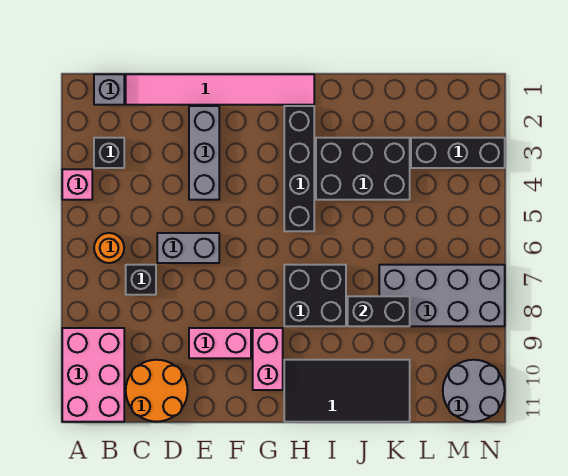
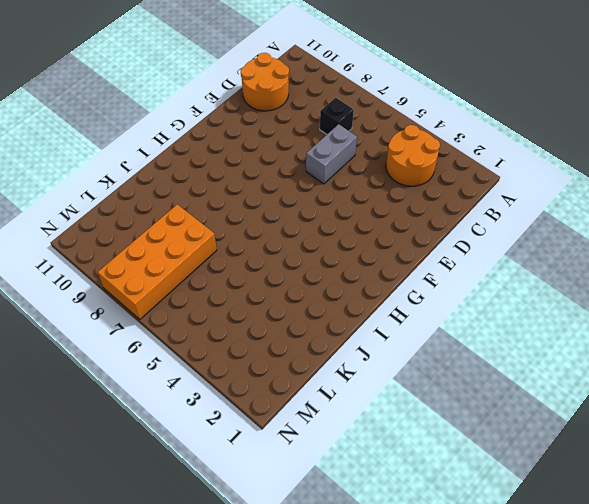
orange 2x2 round brick [386,125,440,186] -> black 1x1 brick [94,138,124,168]
orange 2x4 brick [98,204,217,319] -> grey 2x4 brick [379,265,505,326]
none -> pink 1x1 brick [62,169,92,200]
none -> pink 2x3 brick [62,328,124,422]
none -> grey 1x1 brick [94,74,124,105]

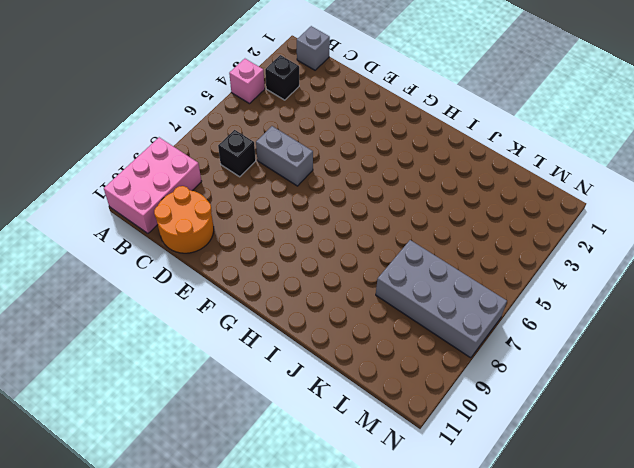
none -> orange 1x1 round brick [94,233,124,263]
none -> pink 1x6 tile [126,74,314,105]
none -> grey 1x3 brick [189,106,219,200]

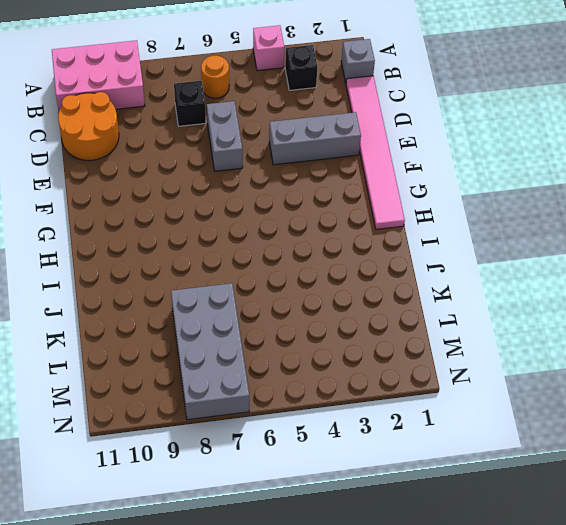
none -> pink 1x2 brick [189,328,251,358]
none -> pink 1x2 brick [253,328,283,390]
none -> black 1x4 brick [284,106,314,231]

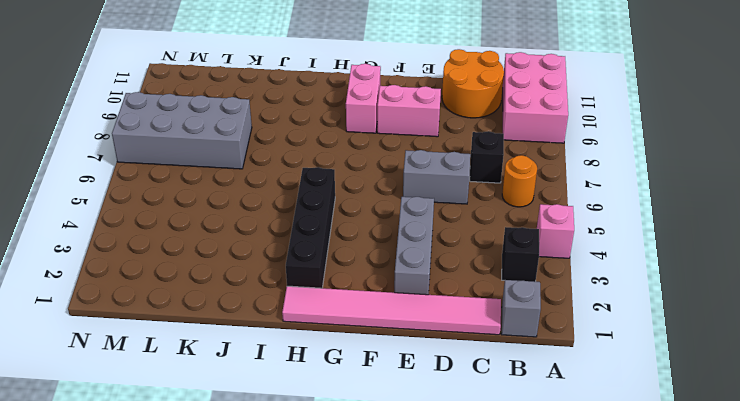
none -> black 2x2 brick [284,265,346,326]
none -> black 2x4 tile [284,360,410,422]
none -> black 2x3 brick [316,138,410,200]

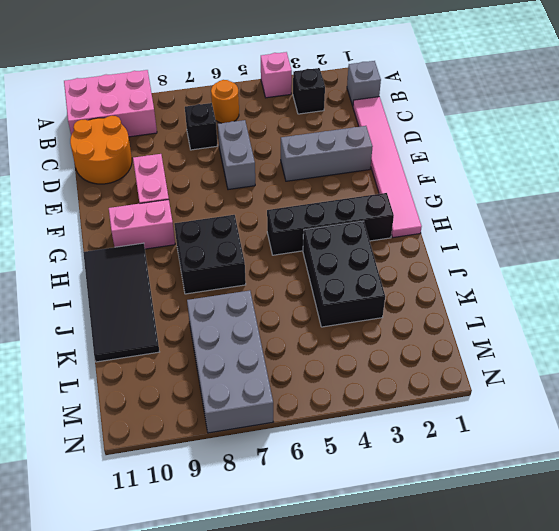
none -> black 1x3 brick [411,138,505,168]
none -> grey 2x2 round brick [443,360,505,422]
none -> black 1x2 brick [348,296,410,326]

